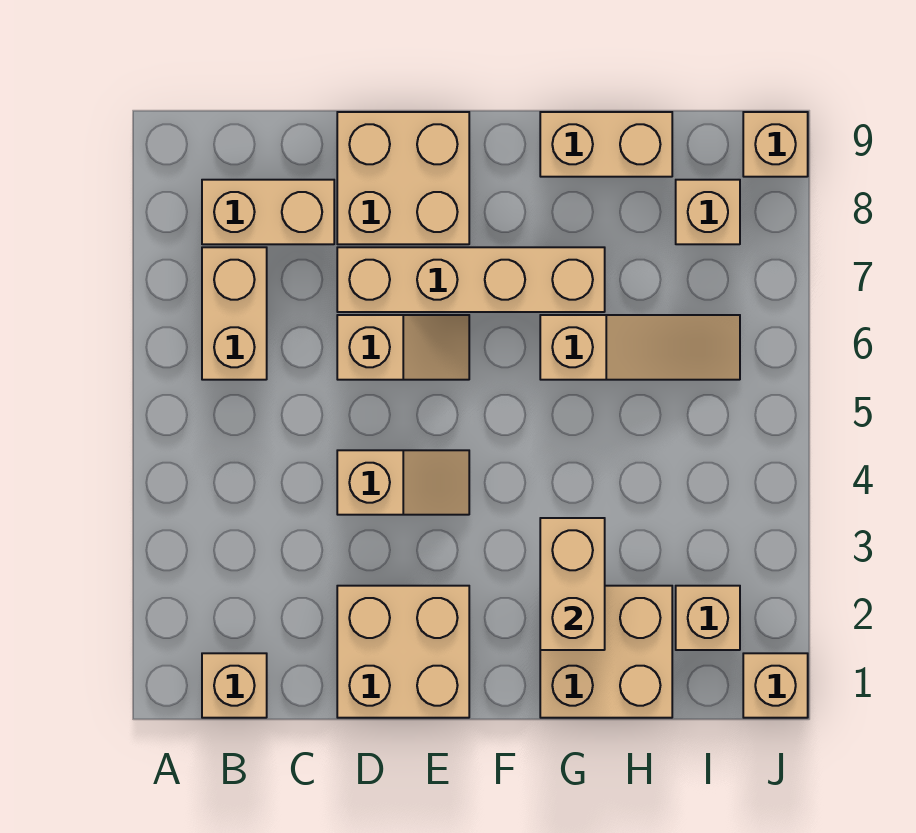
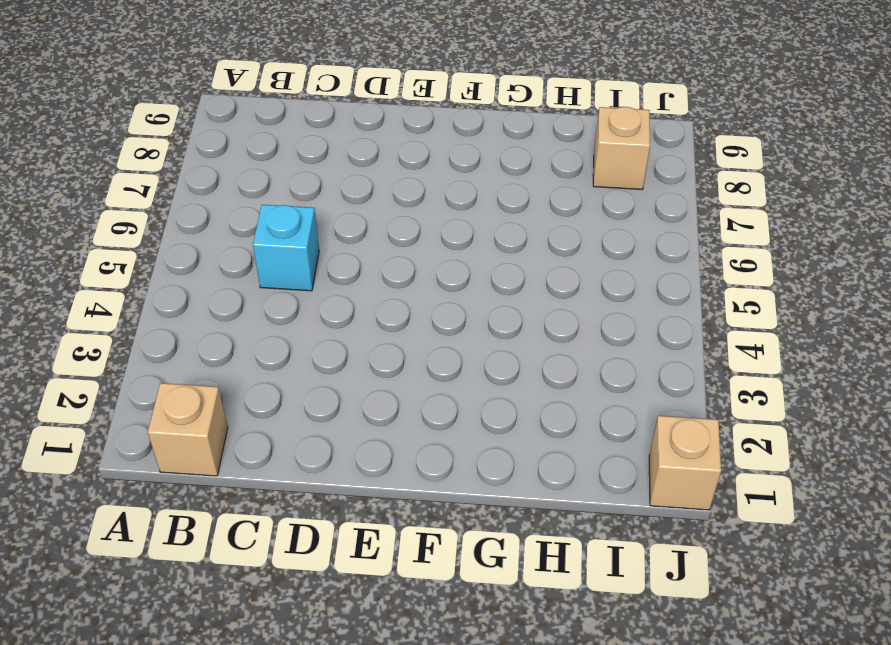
cyan 1x1 brick [253,205,319,291] -> none
none -> tan 1x2 brick [202,247,267,380]
none -> tan 1x2 brick [202,180,334,244]
none -> tan 2x2 brick [337,586,469,718]

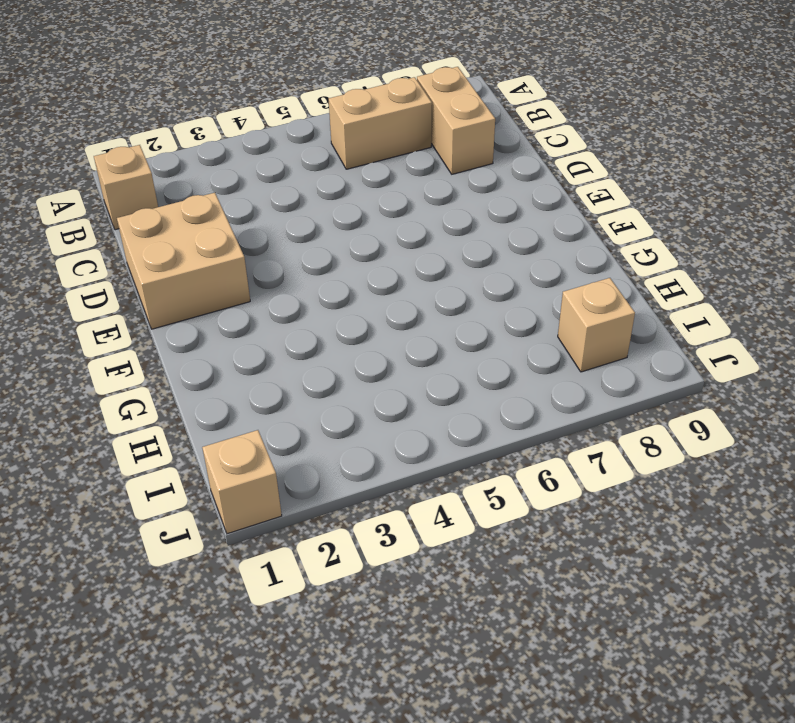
none -> tan 1x2 slope [337,450,469,515]
none -> tan 1x2 slope [337,315,469,380]
none -> tan 1x4 brick [337,247,605,312]

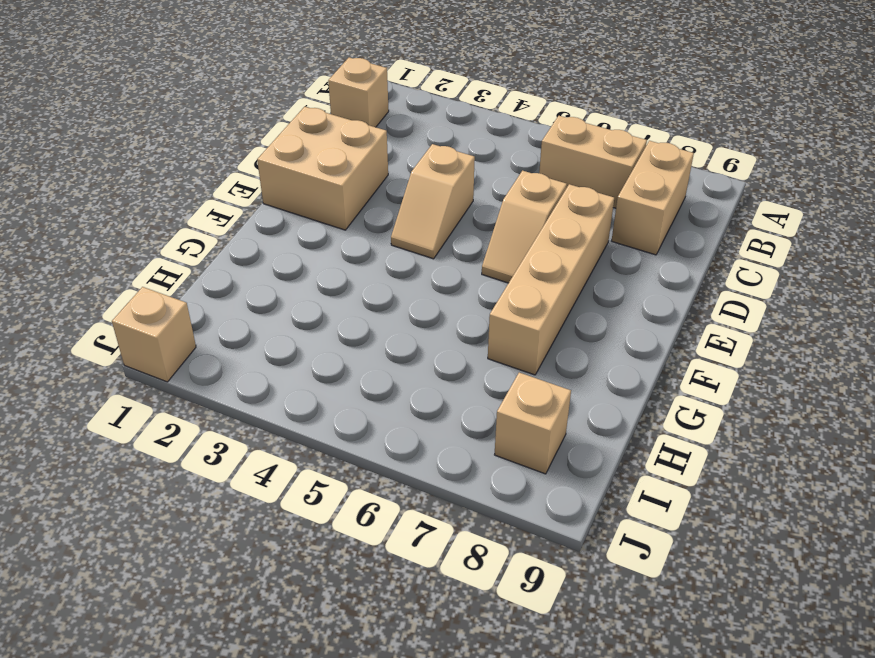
none -> tan 2x2 brick [337,112,469,244]
none -> tan 2x2 brick [540,586,672,718]
none -> tan 1x3 slope [540,315,740,380]

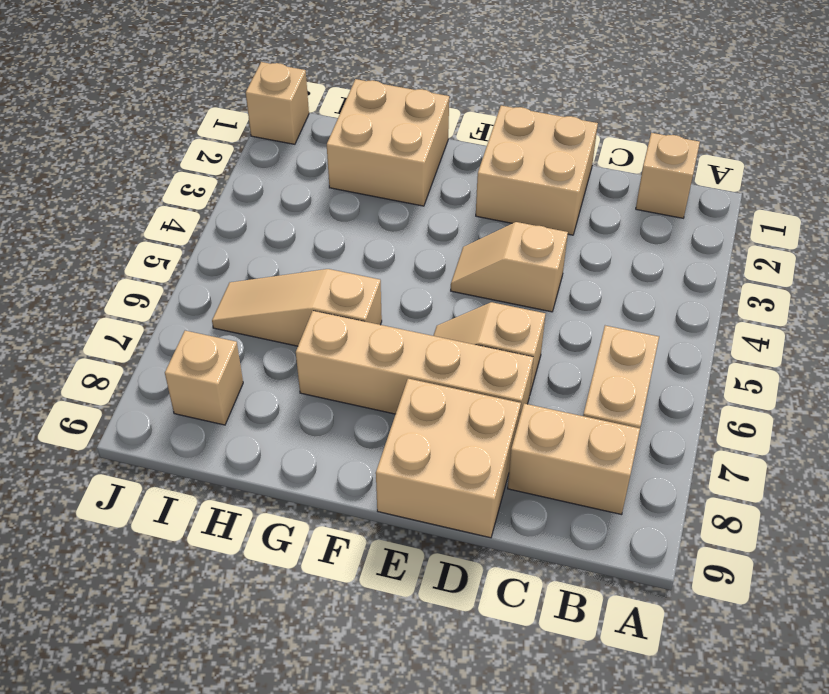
none -> tan 1x2 brick [540,112,672,177]
none -> tan 1x1 brick [676,586,740,650]
none -> tan 1x1 brick [743,112,808,177]

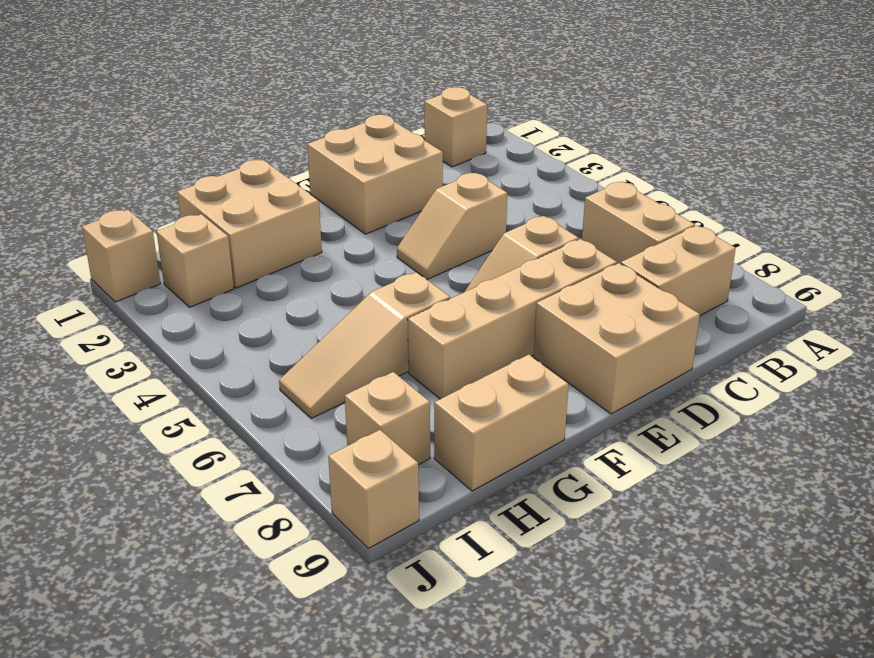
none -> tan 1x2 brick [540,518,605,650]

